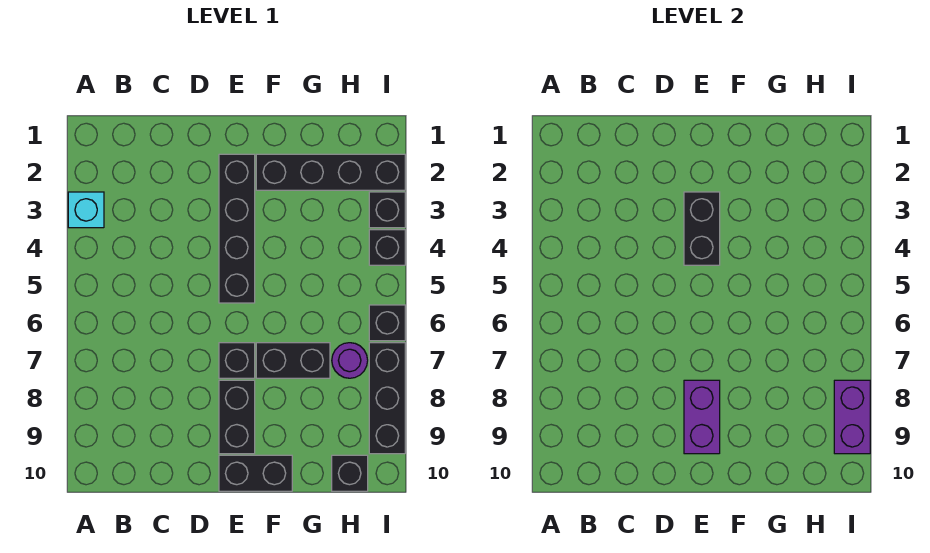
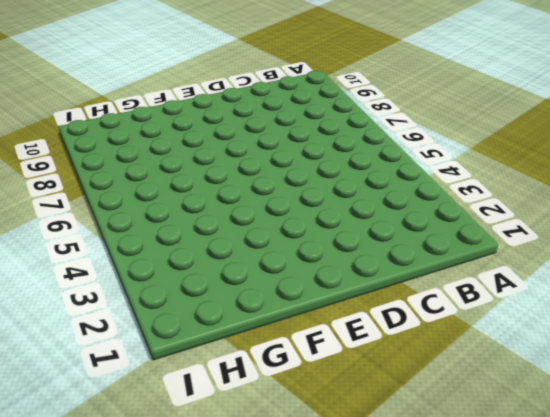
none -> cyan 1x1 brick [68,192,104,228]
none -> black 1x4 brick [219,154,255,303]
none -> black 1x1 brick [219,343,255,378]

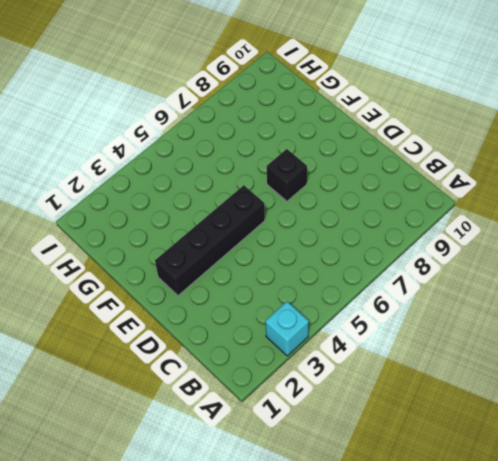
none -> black 1x2 brick [219,380,255,454]
none -> black 1x2 brick [219,455,292,491]
none -> black 1x4 brick [256,154,405,190]

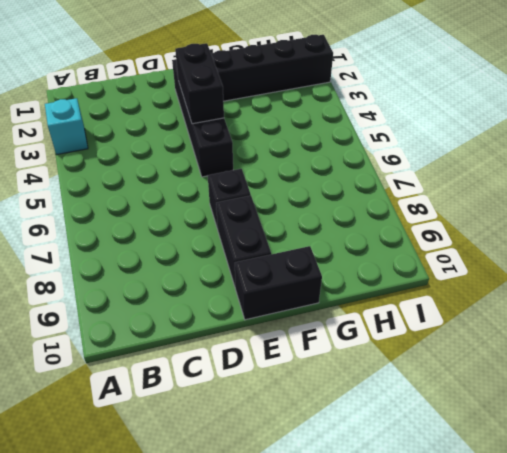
none -> black 1x2 brick [256,343,330,378]
none -> purple 1x1 round brick [332,343,368,378]
none -> black 1x1 brick [332,455,368,491]

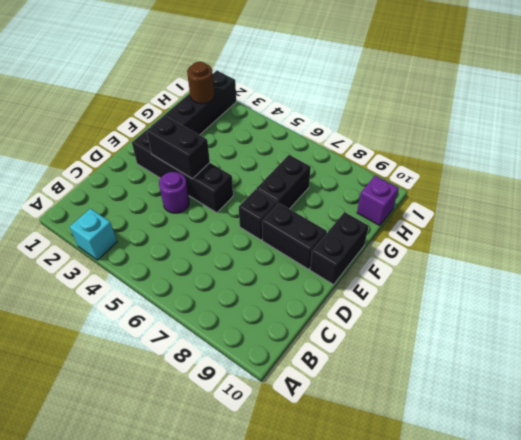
purple 1x1 round brick [159,172,189,213] -> purple 1x1 round brick moved to [332,343,368,378]
brown 1x1 round brick [187,62,214,104] -> none
purple 1x1 brick [357,176,399,226] -> black 1x1 brick [332,455,368,491]
none -> black 1x1 brick [369,192,405,228]
none -> black 1x1 brick [369,230,405,265]
none -> black 1x1 brick [369,305,405,341]

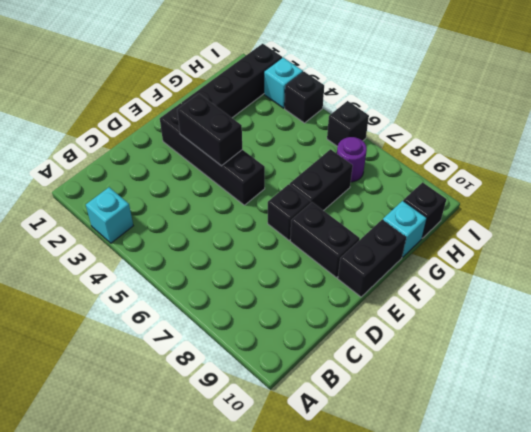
cyan 1x1 brick [383,201,427,257] -> none
cyan 1x1 brick [264,58,303,108] -> black 1x1 brick [369,192,405,228]
none -> black 1x3 brick [369,343,405,454]
none -> purple 1x2 brick [684,380,720,454]
none -> purple 1x2 brick [834,380,870,454]

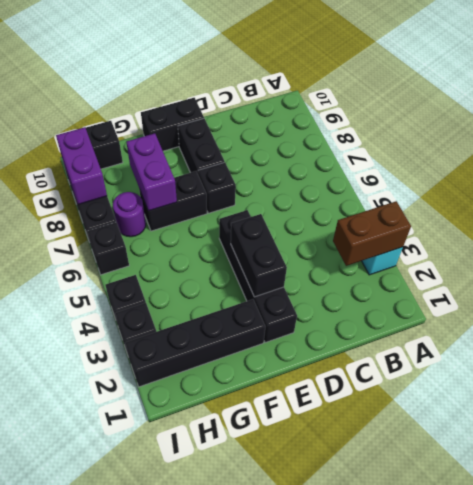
brown 1x2 brick [333,201,411,266] -> none
purple 1x2 brick [126,133,177,211] -> purple 1x2 brick moved to [684,380,720,454]

